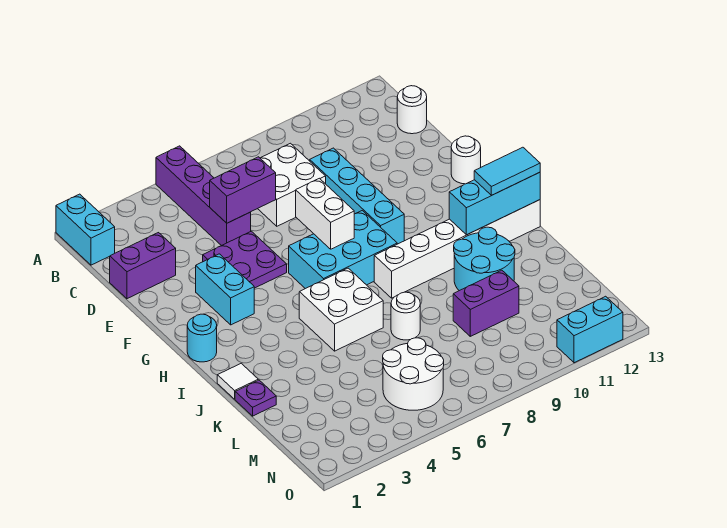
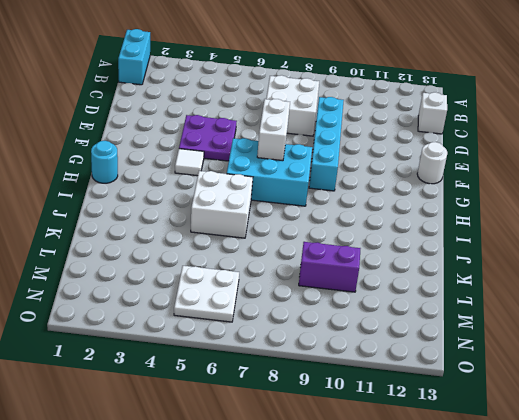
white 1x1 brick [418,92,447,134] -> white 1x1 round brick [397,86,427,134]
white 1x1 tile [175,149,204,176] -> white 1x1 tile moved to [217,363,258,399]
white 2x2 plate [174,266,239,322] -> white 2x2 round brick [383,338,444,410]
none -> purple 1x4 brick [156,146,251,246]
none -> purple 1x2 brick [110,233,176,299]
none -> cyan 1x2 brick [196,254,254,325]

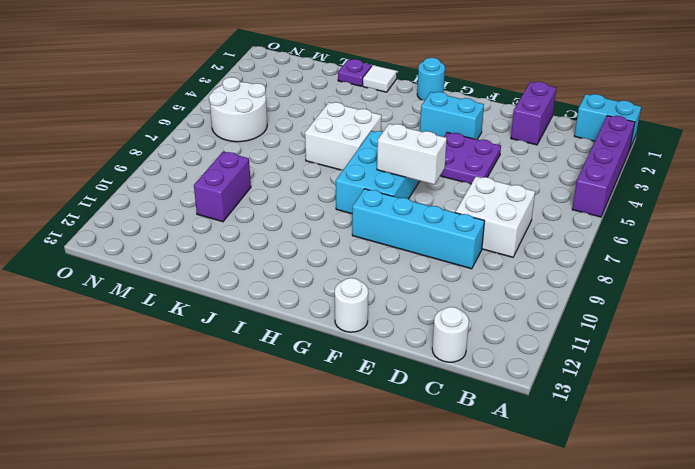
purple 1x4 brick [572,116,635,217] -> purple 1x4 brick turned to [156,146,251,246]
none -> white 1x6 brick [374,200,540,298]
none -> cyan 2x2 round brick [454,227,515,291]
none -> white 1x1 round brick [391,292,420,340]

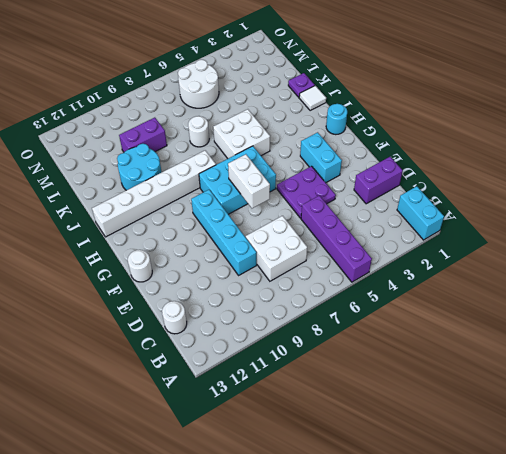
none -> cyan 1x2 brick [557,296,623,363]
none -> purple 1x2 brick [210,157,276,223]
none -> cyan 1x3 brick [449,172,540,235]

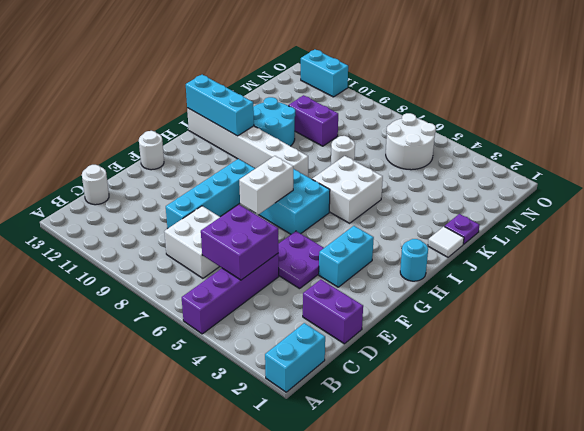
purple 2x2 brick [201,205,278,280] -> purple 1x2 brick [210,157,276,223]
none -> cyan 1x2 tile [474,147,540,195]

